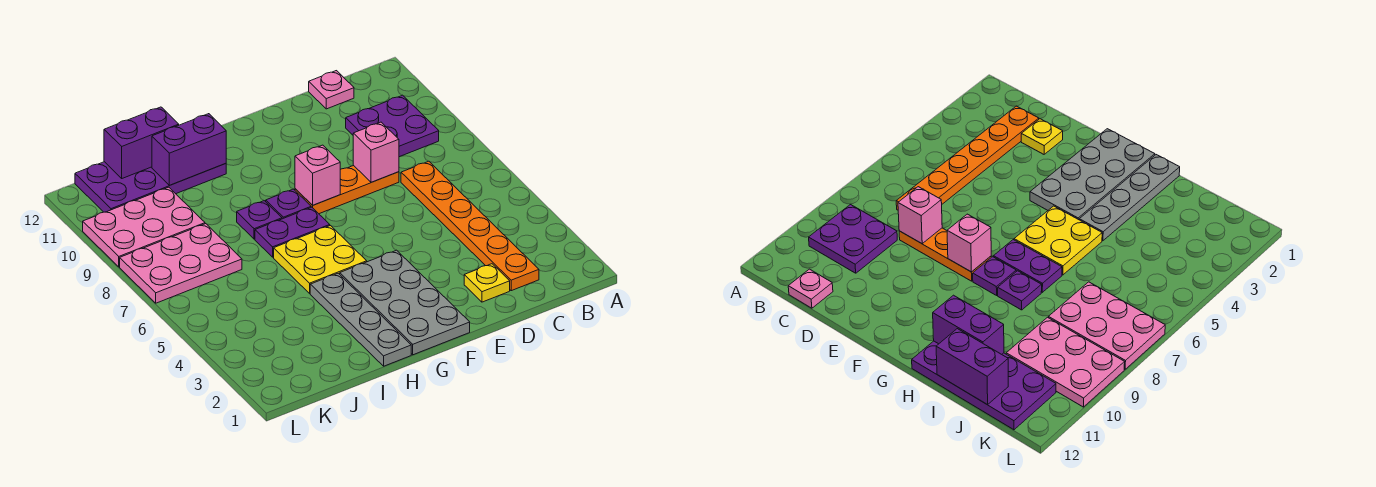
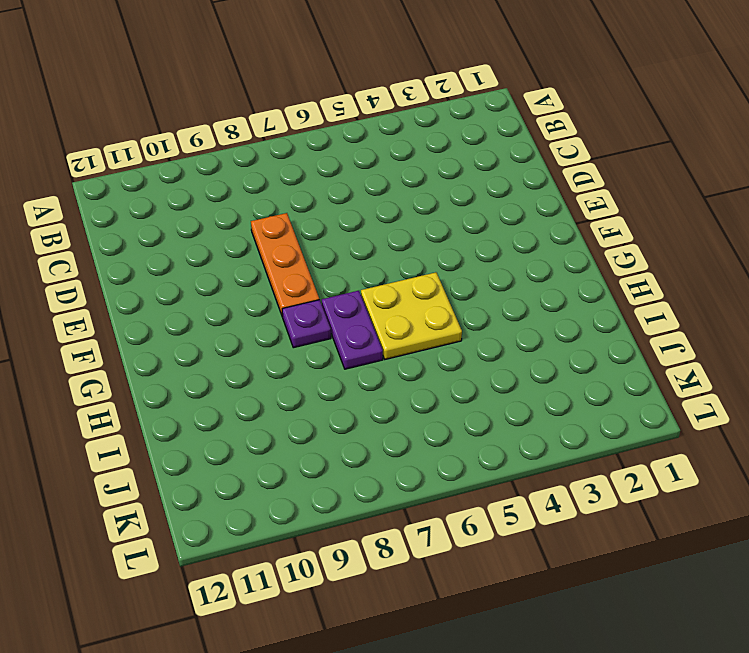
none -> purple 2x2 plate [346,95,439,157]
none -> orange 1x6 plate [401,161,539,291]
none -> pink 1x1 plate [309,71,354,109]

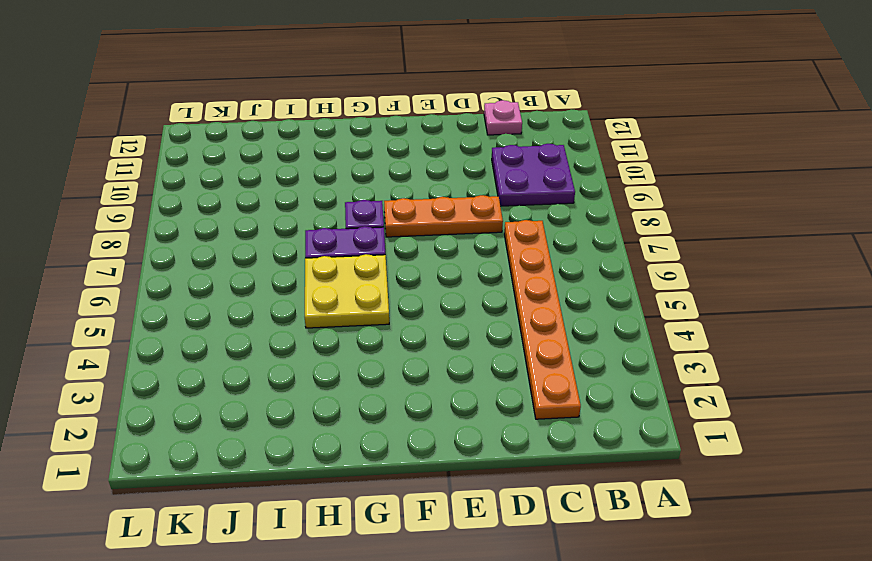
none -> yellow 1x1 plate [464,264,510,302]
none -> grey 2x4 plate [340,250,470,355]
none -> grey 1x4 plate [310,273,411,366]

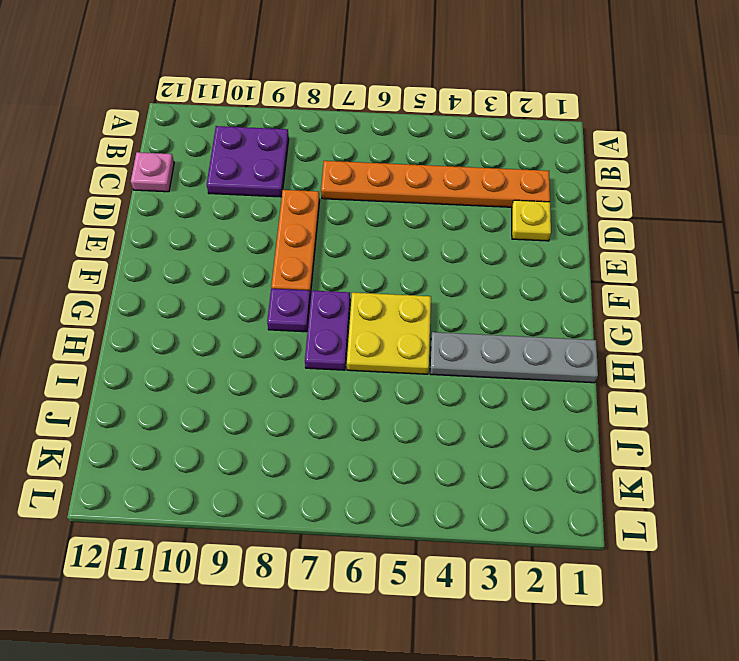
none -> grey 2x4 plate [340,250,470,355]
none -> purple 1x1 plate [237,201,282,239]
none -> purple 2x4 plate [75,162,226,212]

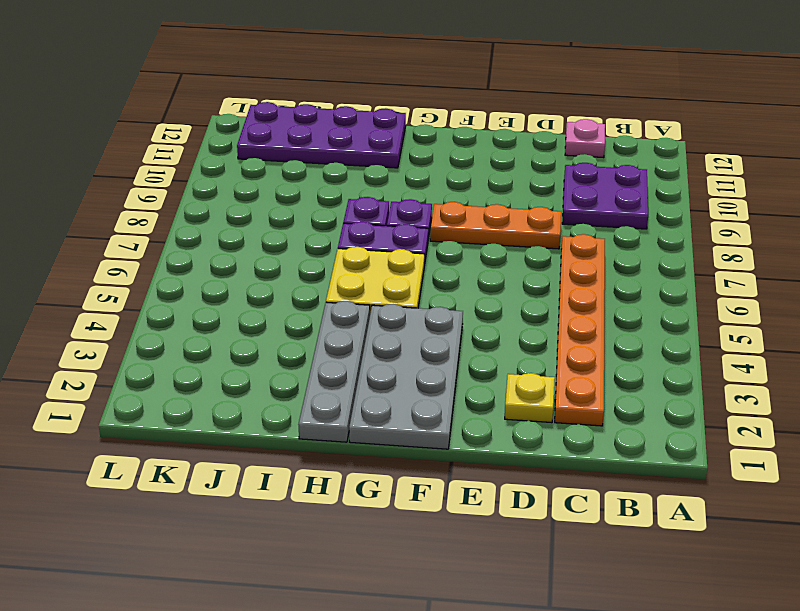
none -> pink 2x3 plate [120,224,242,303]
none -> pink 2x3 plate [83,187,205,267]
none -> pink 1x1 brick [353,122,399,182]

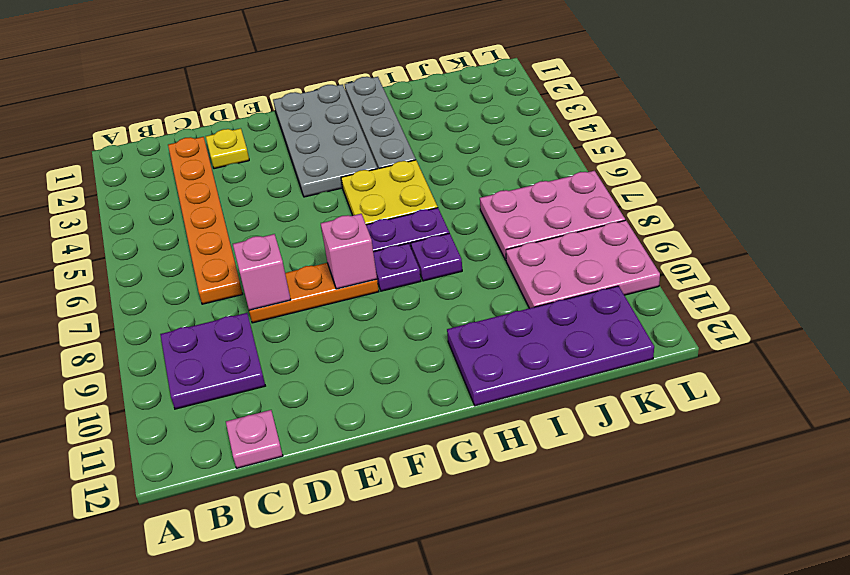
none -> purple 1x2 brick [152,114,226,185]
none -> purple 1x2 brick [104,107,179,178]

